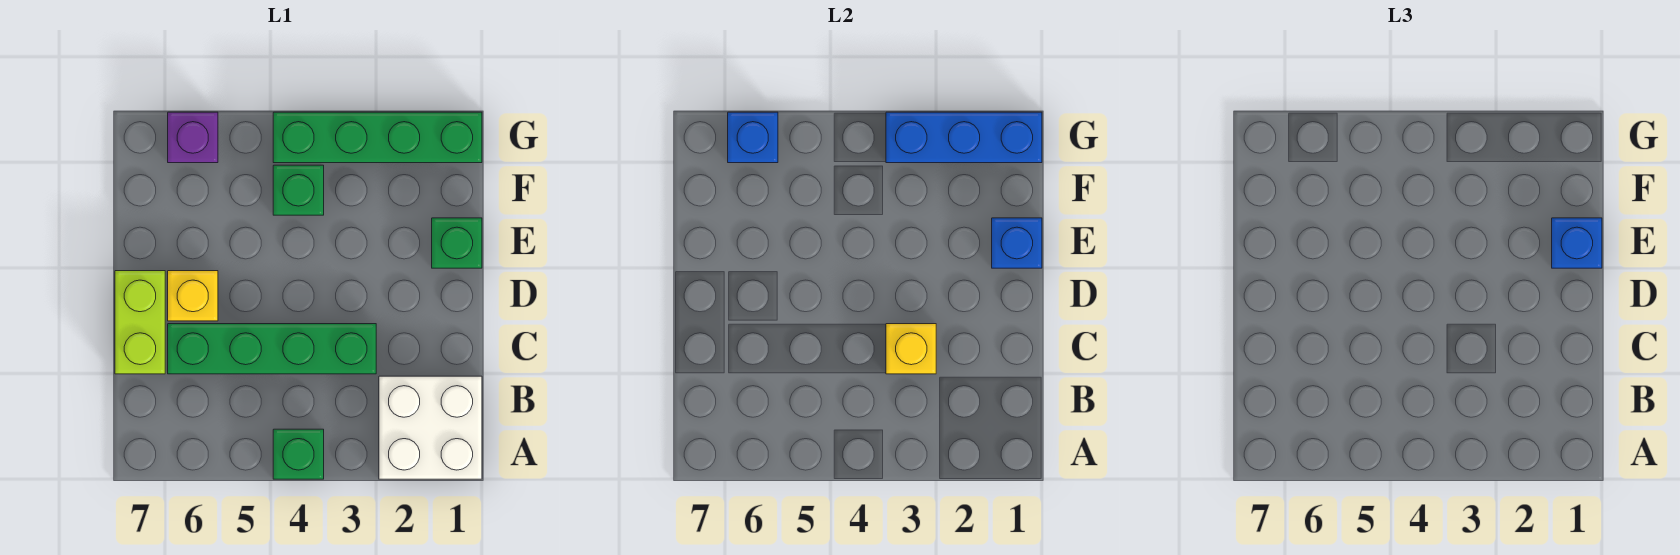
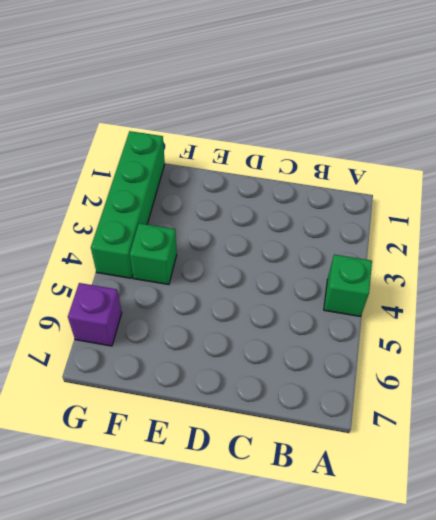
none -> white 2x2 brick [379,376,482,479]
none -> green 1x4 brick [168,324,376,374]
none -> lime 1x2 brick [115,271,165,374]

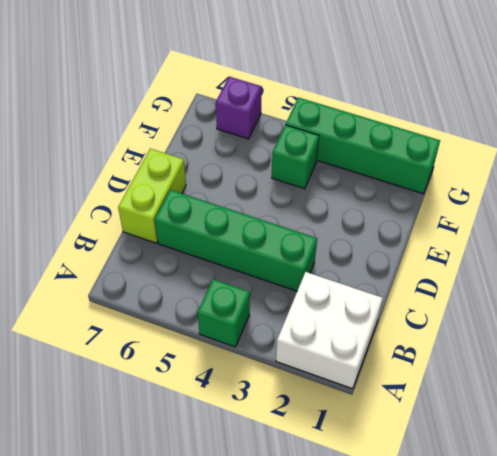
none -> yellow 1x1 brick [168,271,218,321]
none -> green 1x1 brick [432,218,482,268]
none -> yellow 1x1 brick [886,324,936,374]

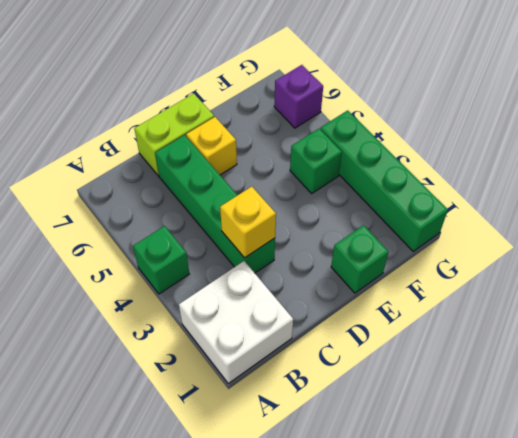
none -> blue 1x1 brick [992,218,1042,268]
none -> blue 1x3 brick [886,112,1042,163]
none -> blue 1x1 brick [728,112,778,163]

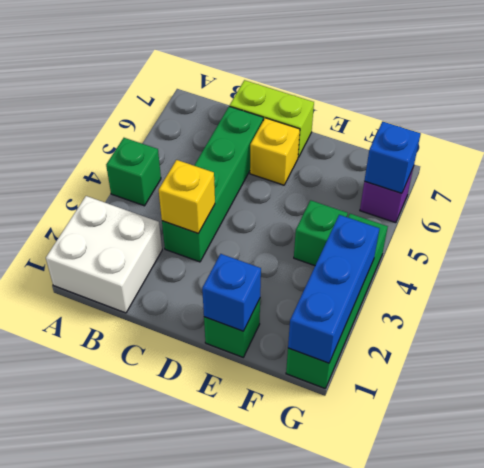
none -> blue 1x1 brick [1552,218,1602,268]

